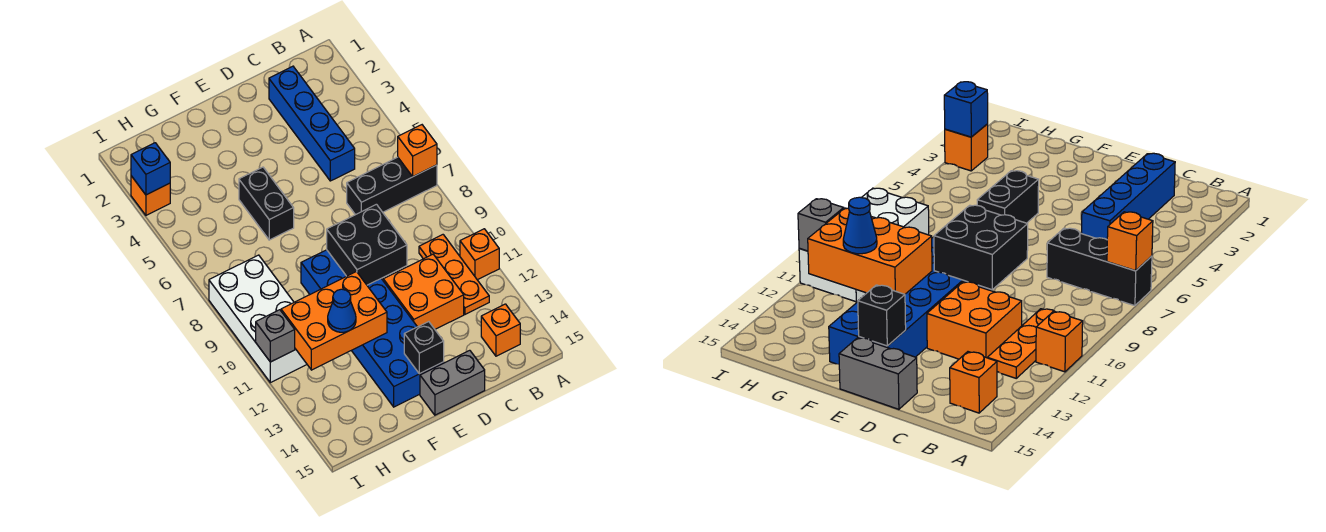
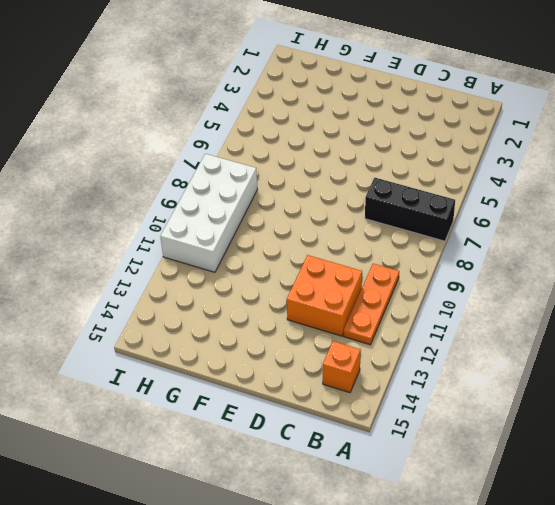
none -> orange 1x1 brick [460,229,499,280]
none -> blue 1x4 brick [269,66,355,181]
none -> grey 1x2 brick [420,350,485,415]

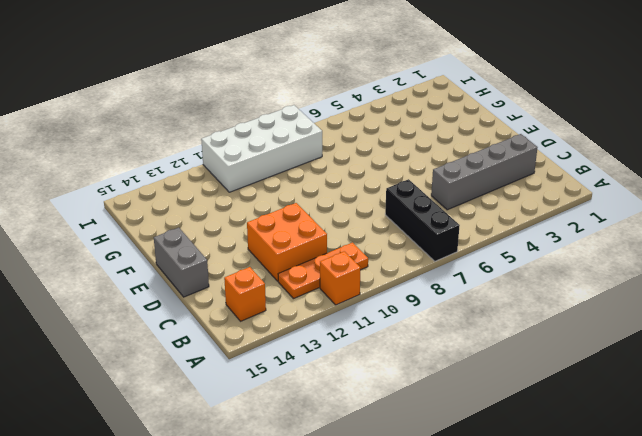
grey 1x4 brick [431,134,538,210] -> blue 1x4 brick [269,66,355,181]
none -> blue 2x6 brick [301,250,444,407]
none -> black 1x2 brick [239,167,294,240]
none -> orange 1x1 brick [131,176,170,215]

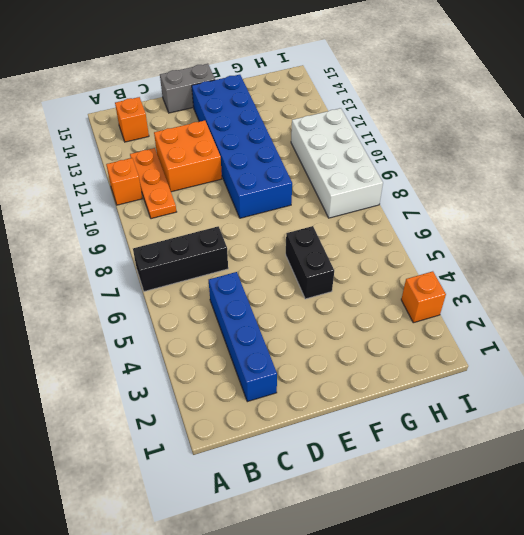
none -> orange 1x1 brick [398,125,437,176]
none -> black 2x2 brick [327,204,407,285]
none -> black 1x1 brick [404,322,444,374]

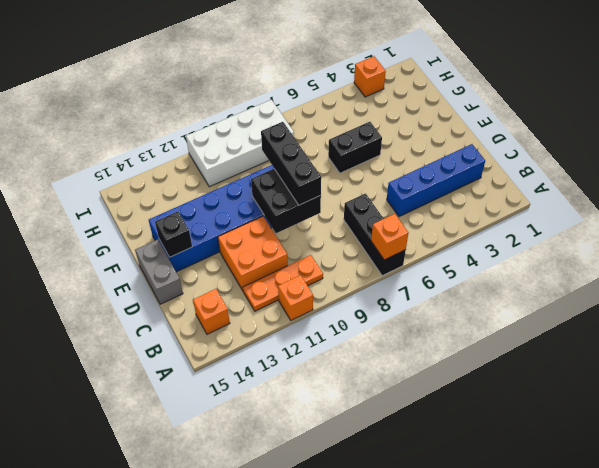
black 1x3 brick [261,122,321,205] -> none
none -> orange 2x3 brick [281,272,387,370]
none -> blue 1x1 brick [131,143,170,195]
none -> grey 1x1 brick [256,310,295,362]

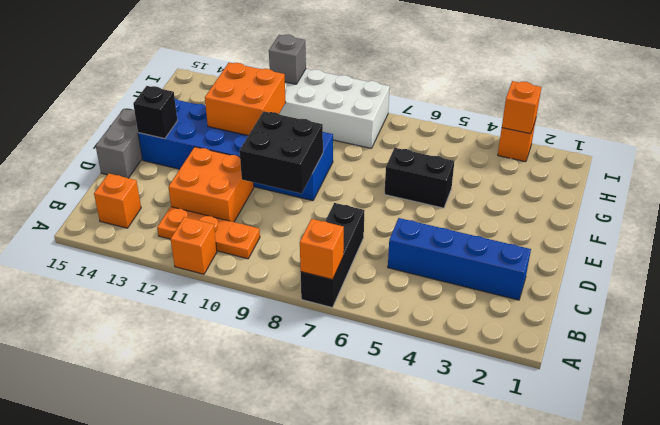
orange 2x2 brick [205,62,286,135] -> orange 2x3 brick [281,272,387,370]
orange 1x1 brick [502,81,541,134] -> blue 1x1 brick [131,143,170,195]
none -> blue 1x1 cone [328,289,356,332]

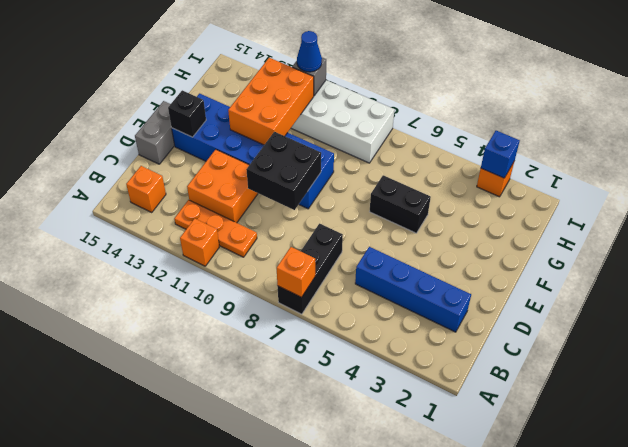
blue 1x1 cone [297,31,322,72] -> blue 1x1 cone moved to [328,289,356,332]

